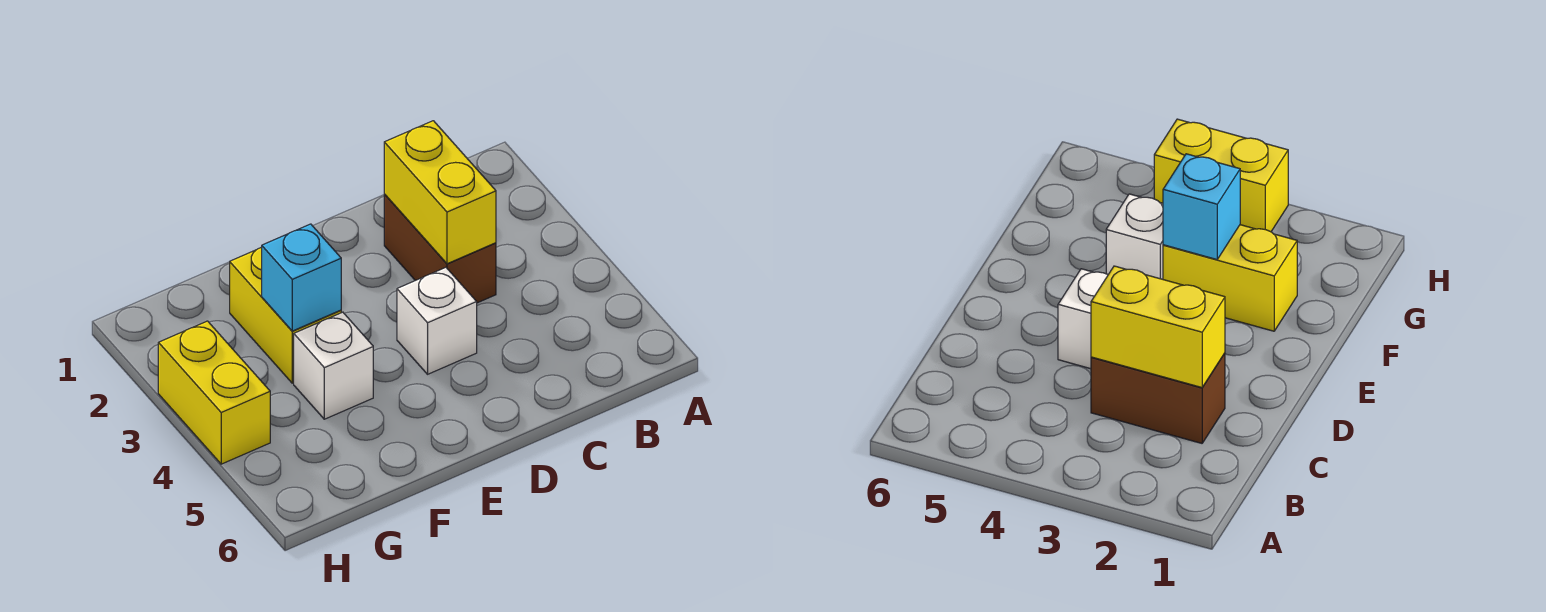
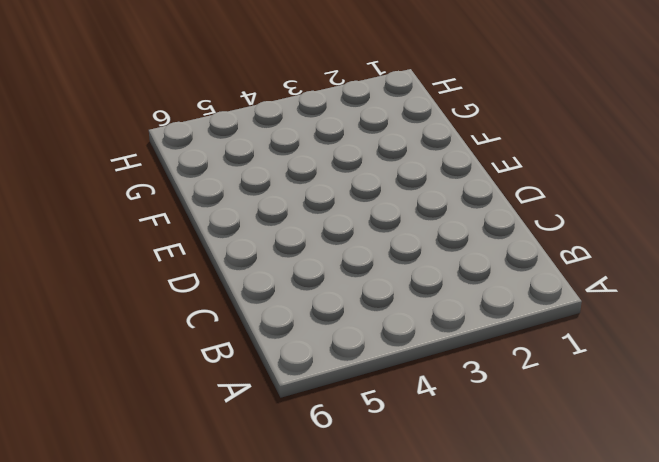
none -> brown 1x2 brick [384,194,496,303]
none -> white 1x1 brick [397,267,477,374]

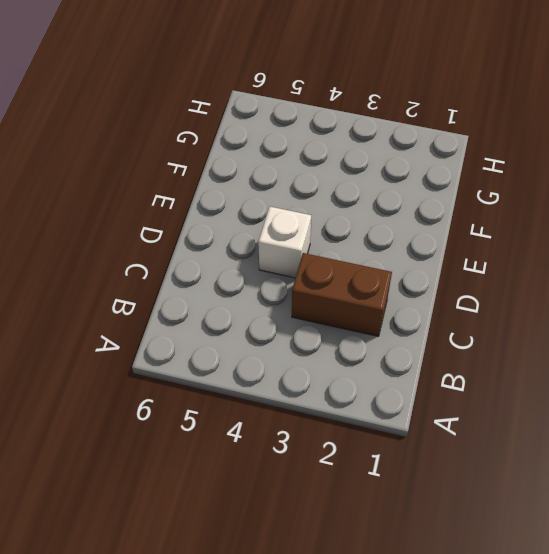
none -> yellow 1x2 brick [230,247,341,383]
none -> white 1x1 brick [294,312,373,419]

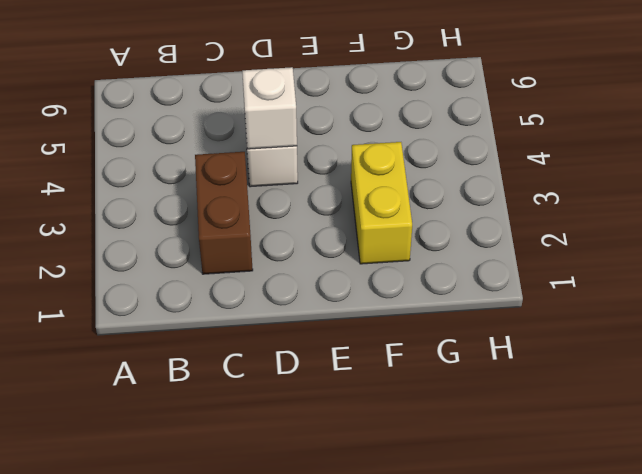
white 1x1 brick [242,67,297,149] -> white 1x1 brick moved to [294,312,373,419]
none -> yellow 1x2 brick [158,321,270,464]
none -> yellow 1x2 brick [384,121,496,264]

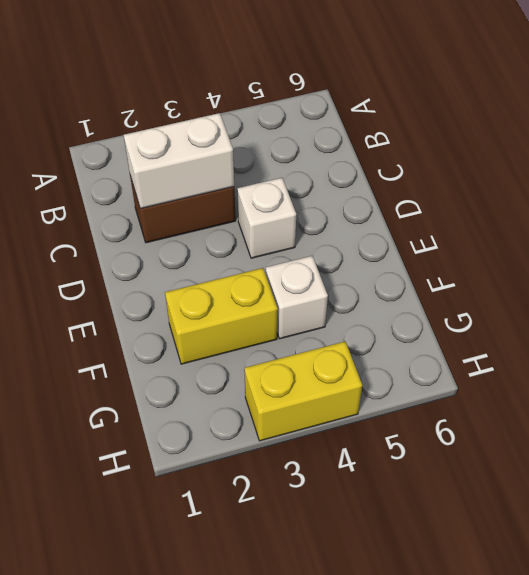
white 1x2 brick [124,113,234,209] -> yellow 1x2 brick [384,121,496,264]
none -> cyan 1x1 brick [262,224,341,331]

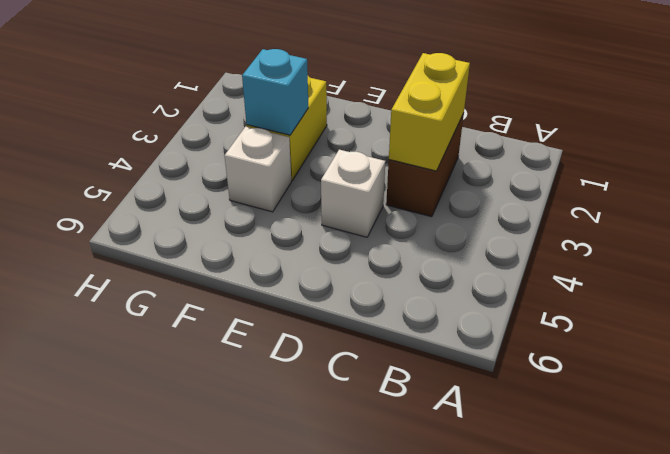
none -> yellow 1x2 brick [158,321,270,464]

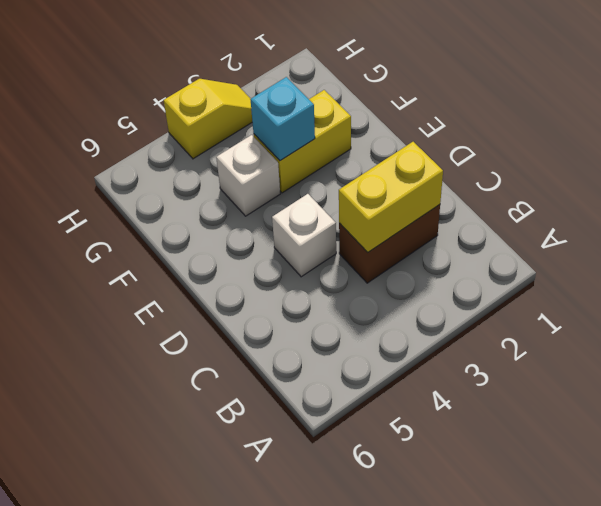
yellow 1x2 slope [164,79,252,159] -> yellow 1x2 brick [158,321,270,464]

